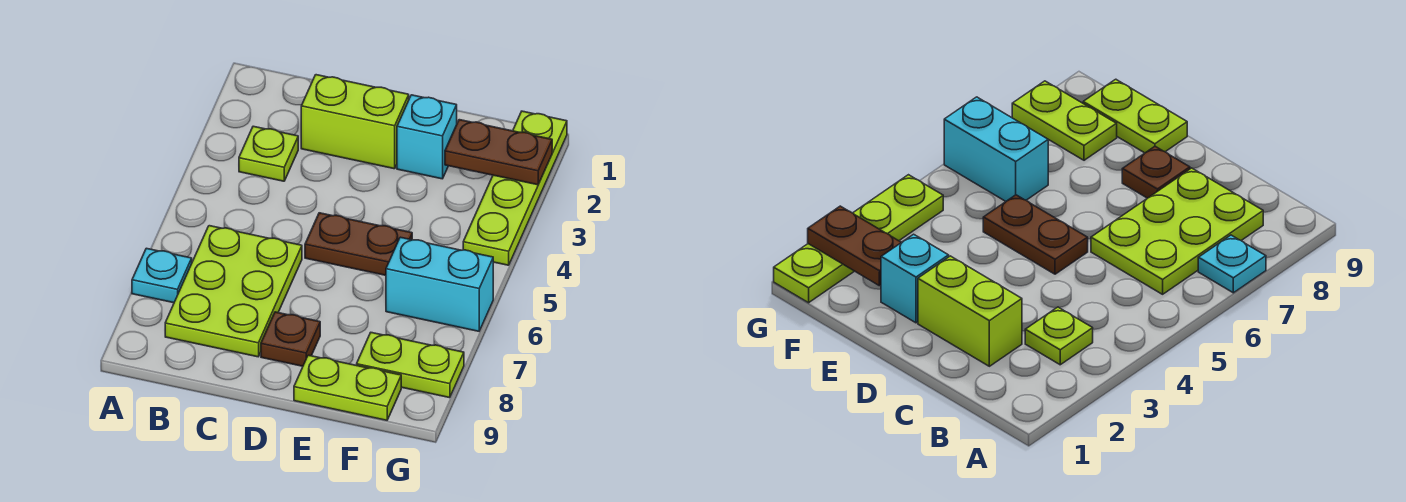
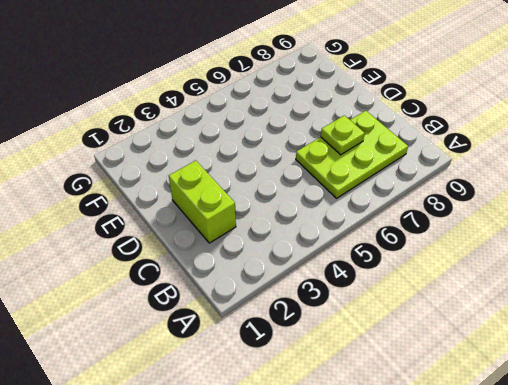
lime 1x1 plate [321,115,365,155] -> lime 1x1 plate moved to [239,126,298,181]
none -> cyan 1x1 plate [132,248,192,303]
none -> brown 1x2 plate [305,213,412,275]
none -> brown 1x1 plate [261,312,320,366]

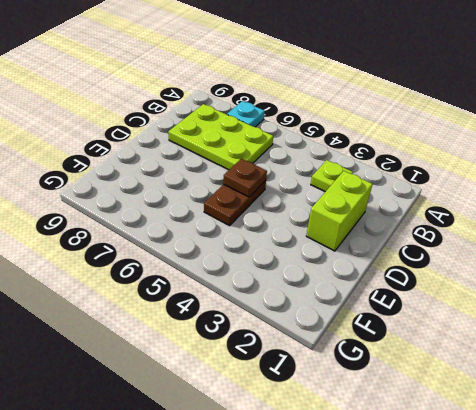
brown 1x1 plate [223,158,267,197] -> brown 1x1 plate moved to [261,312,320,366]
none -> cyan 1x1 brick [397,95,457,179]
none -> lime 1x2 plate [294,355,401,420]
none -> cyan 1x2 brick [386,237,493,331]

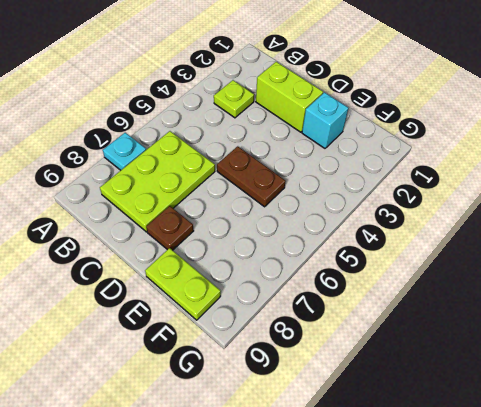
none -> cyan 1x2 brick [386,237,493,331]
none -> lime 1x2 plate [357,333,464,398]
none -> lime 1x4 plate [463,111,567,265]

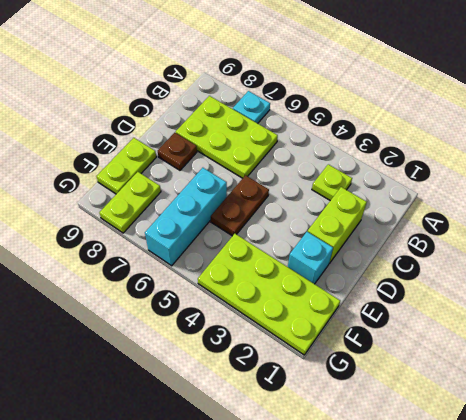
cyan 1x3 brick [145,168,227,266] -> cyan 1x2 brick [386,237,493,331]
lime 2x4 plate [198,234,340,355] -> lime 1x4 plate [463,111,567,265]
none -> brown 1x2 plate [445,120,552,185]

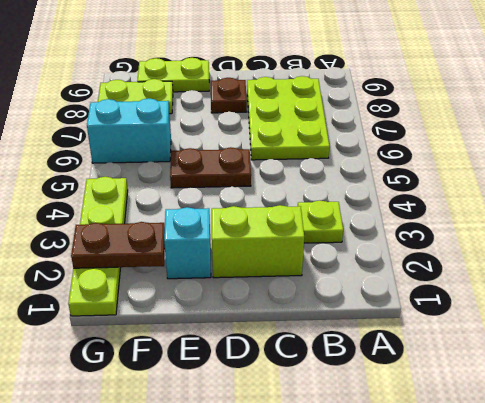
none -> cyan 1x1 plate [132,248,192,303]

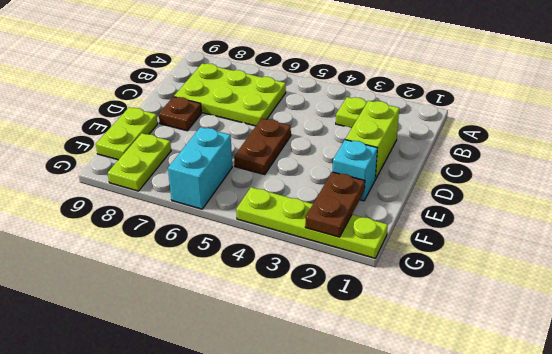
none -> cyan 1x1 plate [132,248,192,303]

